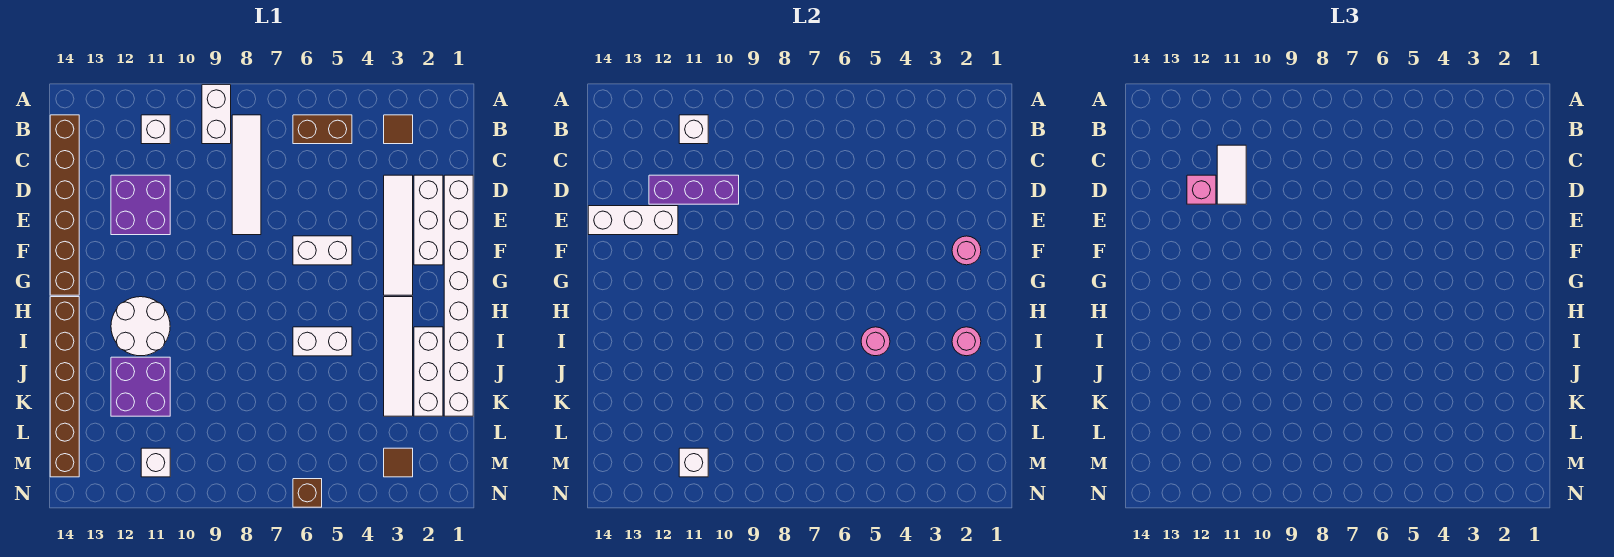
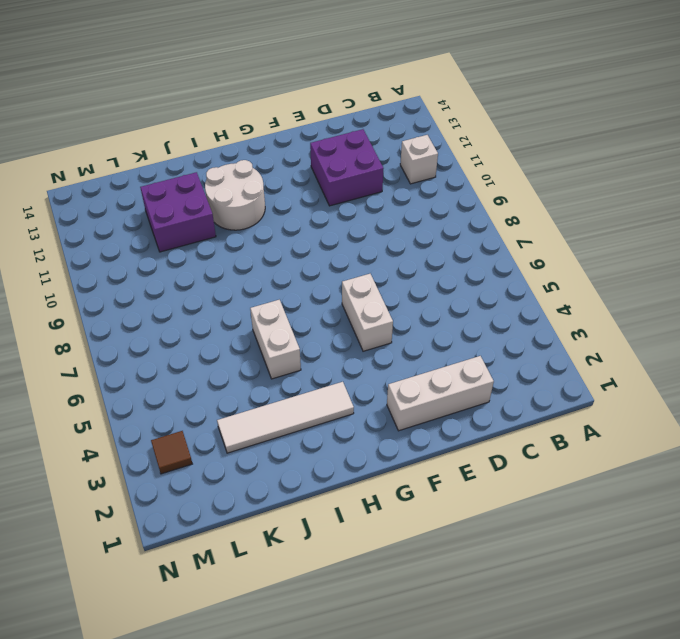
none -> white 1x2 brick [202,85,231,144]
none -> brown 1x1 tile [384,115,413,144]
none -> brown 1x2 brick [293,115,352,144]

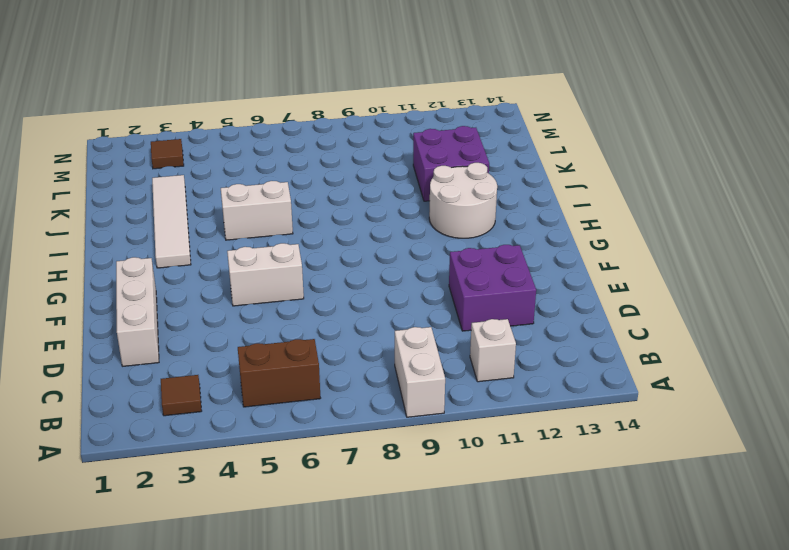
none -> white 1x4 tile [232,115,261,235]
none -> brown 1x6 brick [50,115,79,295]
none -> white 1x8 brick [444,175,473,416]

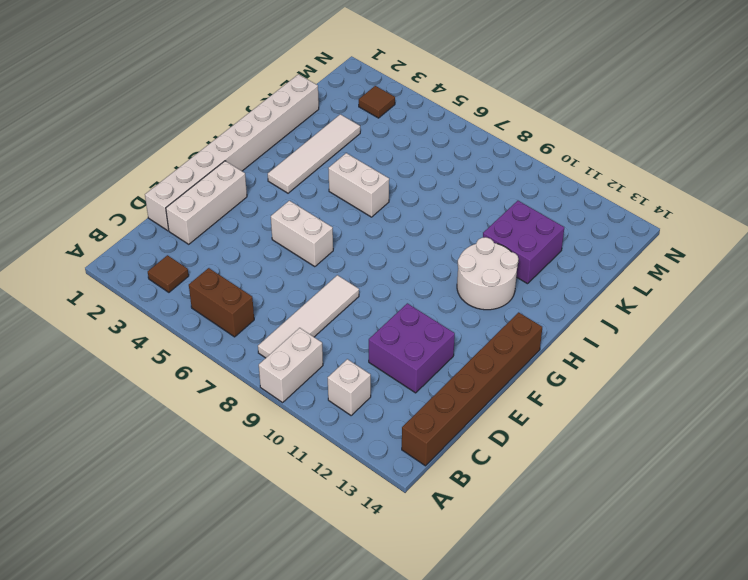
none -> white 1x4 tile [384,175,413,295]
none -> brown 1x6 brick [50,297,79,477]
none -> white 1x3 brick [414,327,443,416]

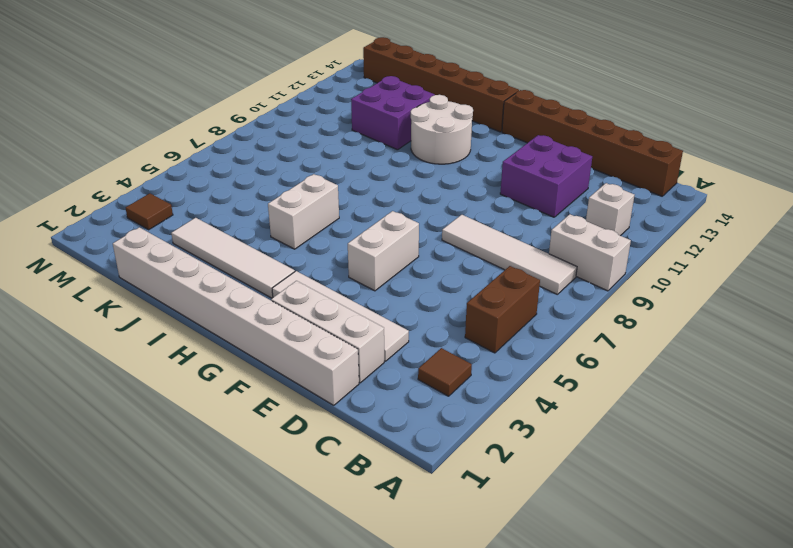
none -> white 1x3 brick [414,327,443,416]
none -> white 1x1 brick [141,448,170,477]
none -> brown 1x1 brick [293,479,322,507]

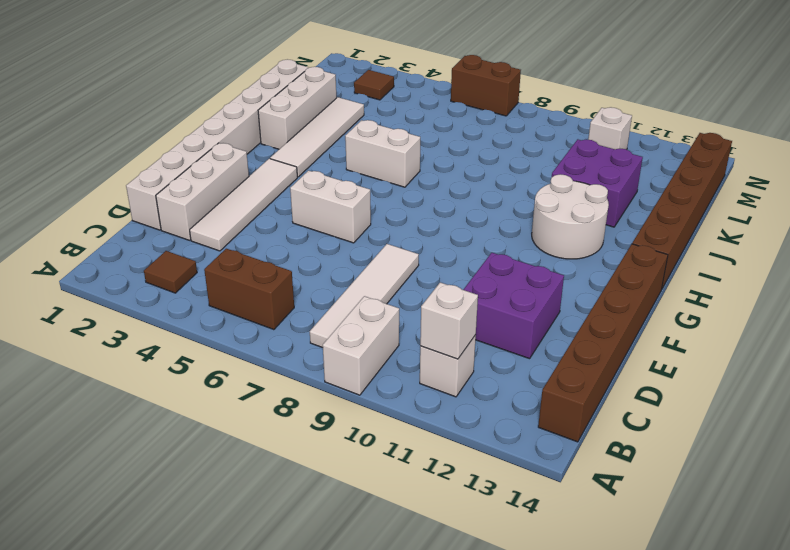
brown 1x2 brick [451,55,521,116] -> brown 1x1 brick [293,479,322,507]
none -> purple 1x3 brick [649,175,739,204]
none -> white 1x3 brick [588,206,678,235]
none -> pink 1x1 round brick [952,236,981,265]

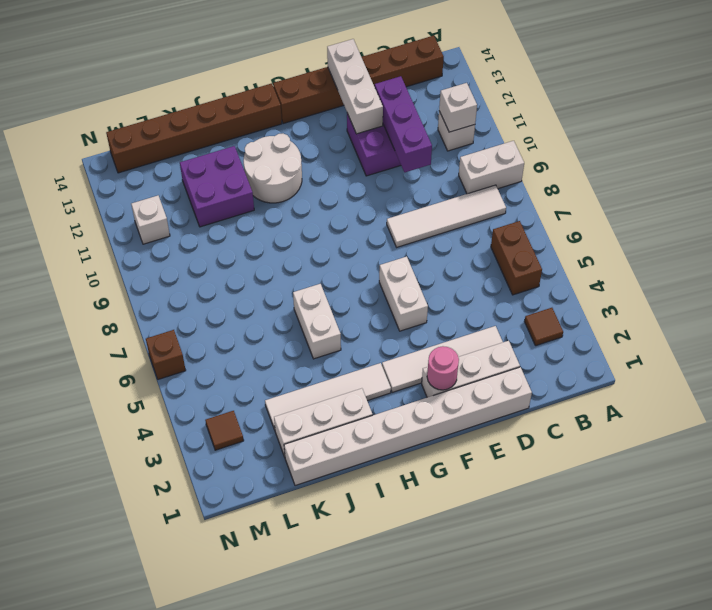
none -> pink 1x1 round brick [952,327,981,356]
none -> pink 1x1 round brick [861,327,890,356]
none -> white 1x1 brick [679,448,708,477]

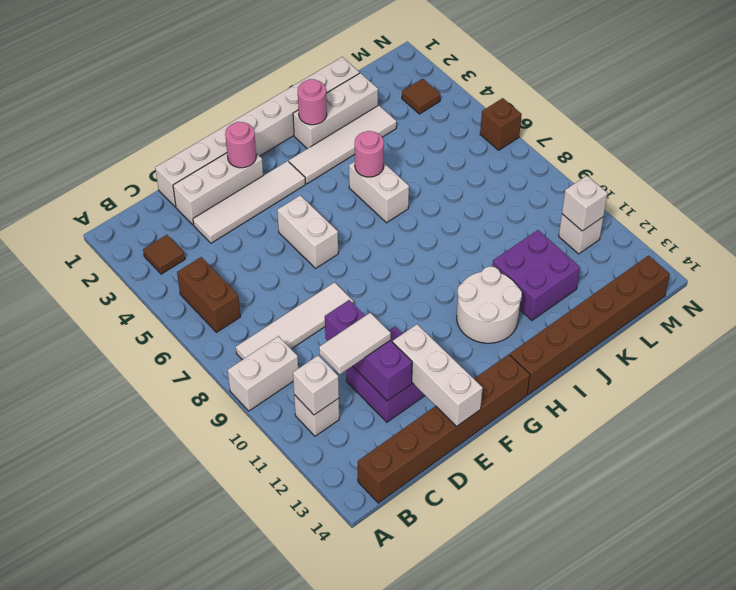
none -> pink 1x1 brick [1187,175,1216,204]

